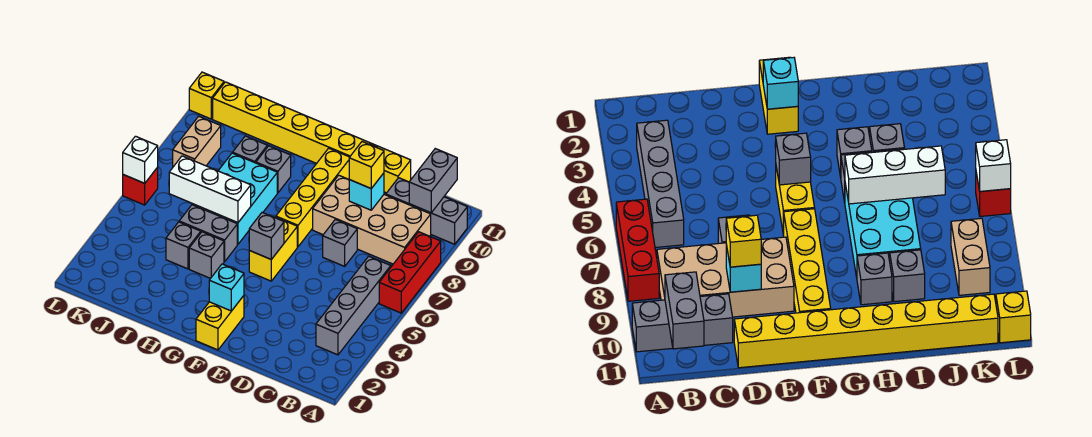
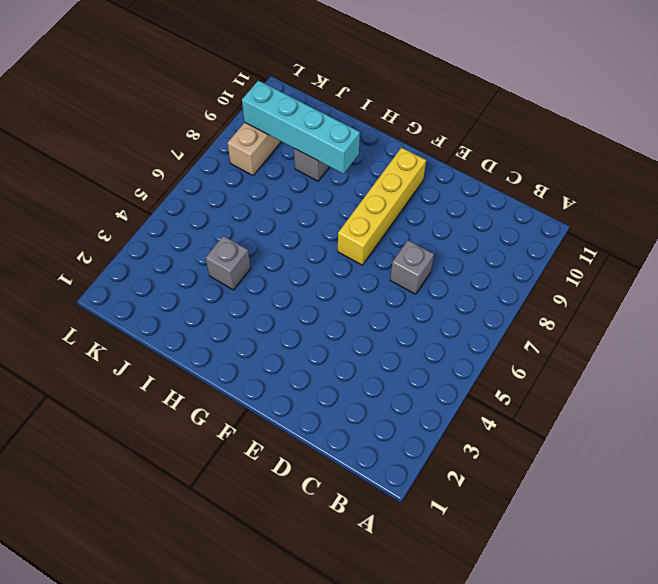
cyan 1x4 brick [242,81,360,174] -> none
none -> red 1x3 brick [379,232,441,313]
none -> grey 1x3 brick [386,178,467,244]
none -> grey 1x4 brick [316,256,391,355]

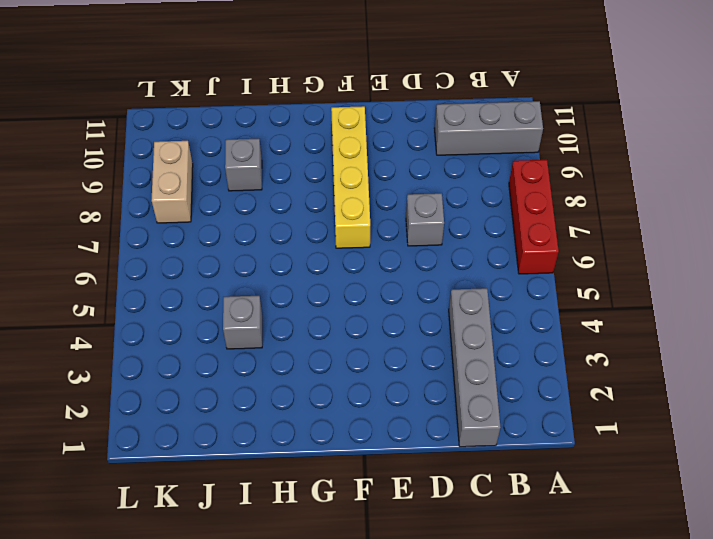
grey 1x4 brick [449,288,501,447] -> grey 1x4 brick moved to [316,256,391,355]
none -> tan 2x4 brick [313,175,431,264]
none -> yellow 1x8 brick [213,82,411,193]
none -> yellow 1x2 brick [196,296,244,350]

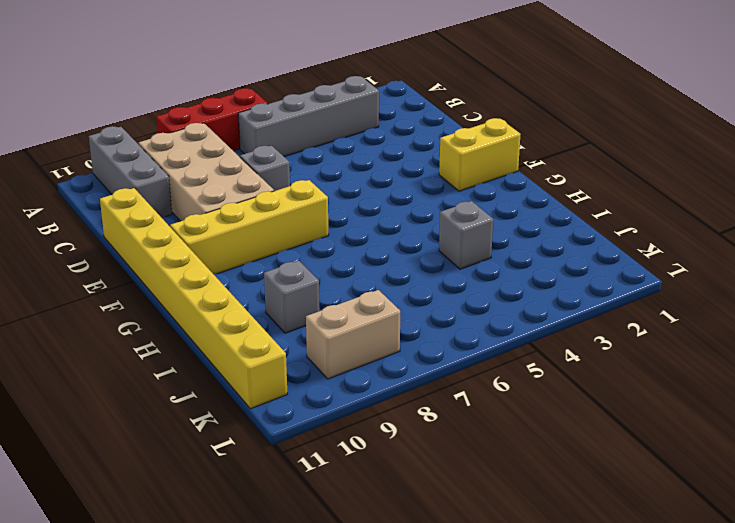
none -> yellow 1x2 brick [249,217,297,281]
none -> grey 1x1 brick [189,232,224,279]
none -> grey 1x2 brick [179,205,237,261]

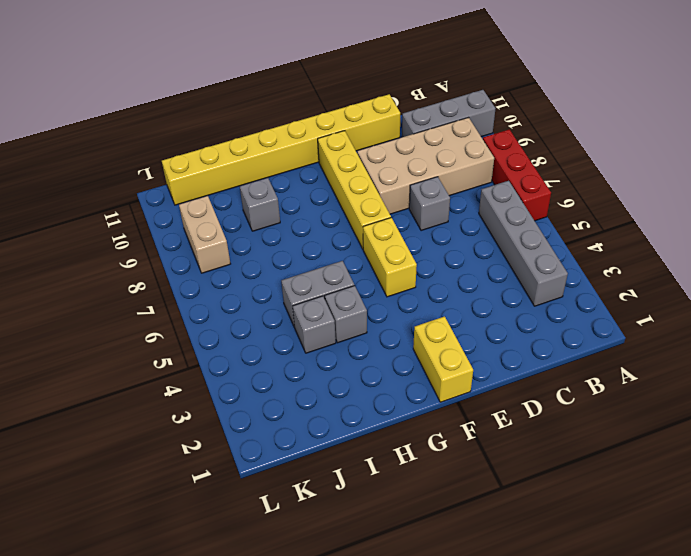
none -> cyan 2x3 brick [193,153,277,244]
none -> grey 1x1 brick [256,146,291,193]
none -> red 1x1 brick [123,168,158,205]

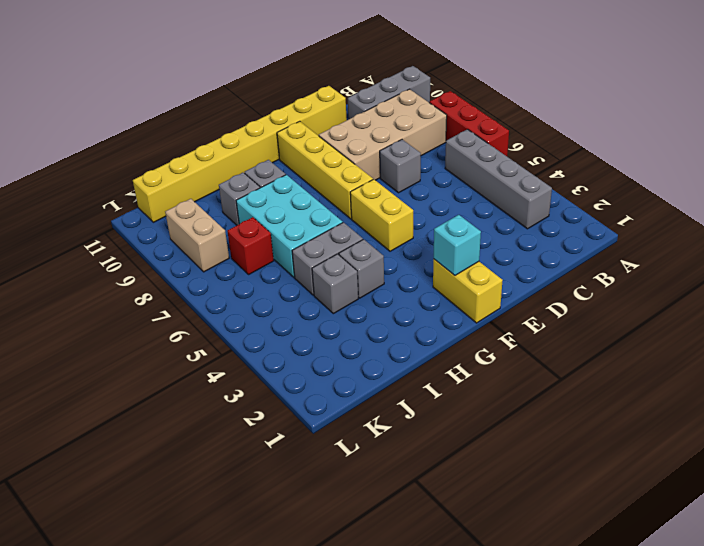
red 1x1 brick [227,217,274,274] -> red 1x1 brick moved to [123,168,158,205]
none -> yellow 1x1 brick [189,72,224,119]
none -> grey 1x2 brick [409,149,457,213]
none -> cyan 1x1 brick [349,173,384,210]

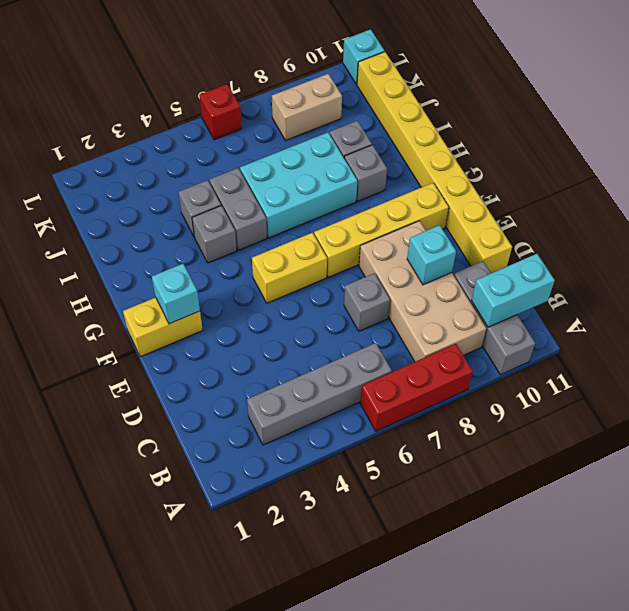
cyan 1x2 brick [471,254,555,327] -> grey 1x2 brick [409,149,457,213]
cyan 1x1 brick [343,29,384,84] -> yellow 1x1 brick [189,72,224,119]
none -> grey 1x1 brick [249,213,284,259]
none -> white 1x3 brick [169,156,251,223]
none -> white 1x1 brick [123,136,158,183]

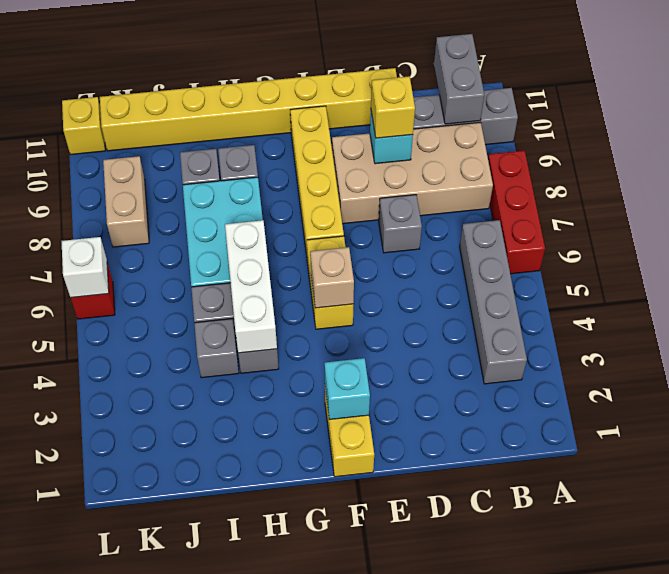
tan 1x1 brick [310,247,354,308] -> grey 1x1 brick [249,213,284,259]
white 1x3 brick [225,220,277,353] -> white 1x3 brick turned to [169,156,251,223]

